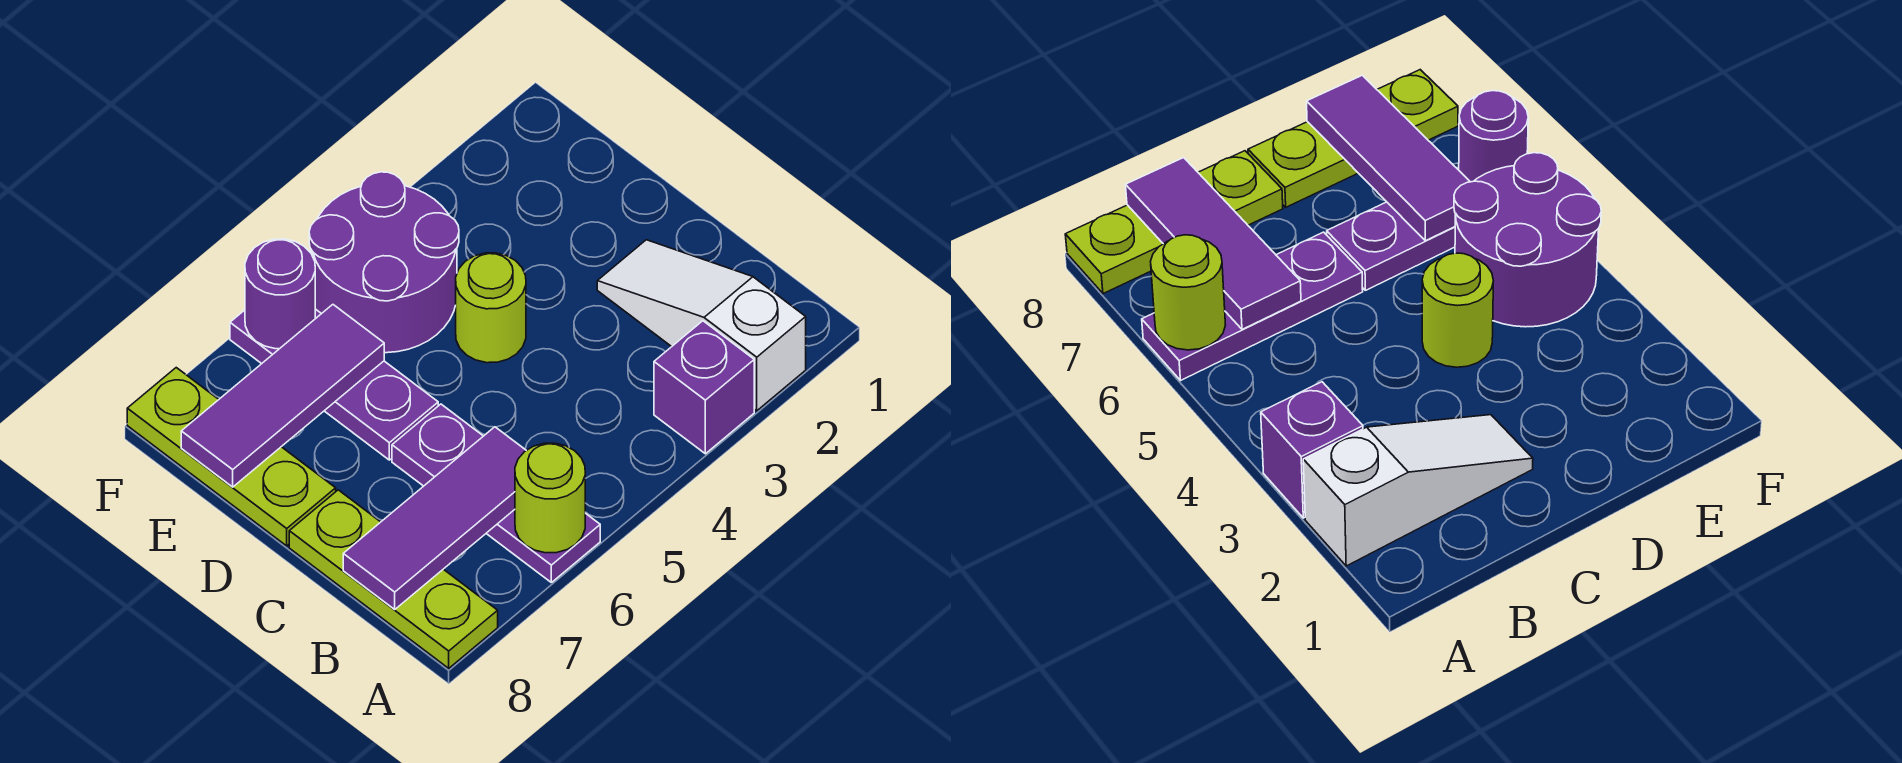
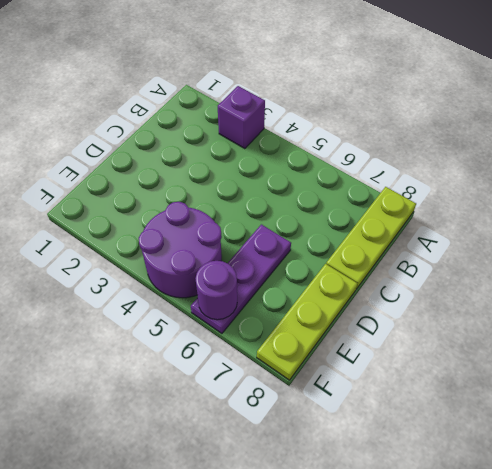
none -> white 1x3 slope [597,240,806,411]
none -> purple 1x3 plate [392,404,600,582]
none -> lime 1x1 round brick [456,253,526,363]

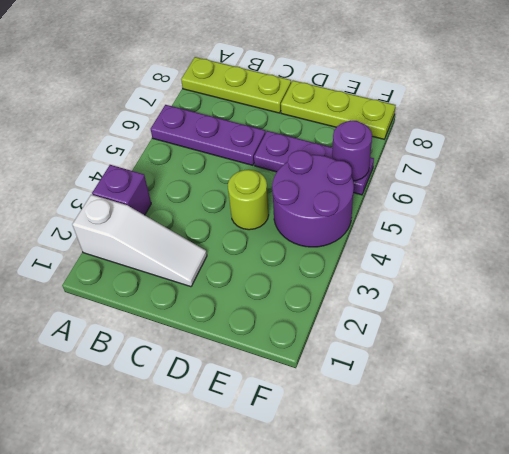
none -> lime 1x1 round brick [515,443,585,553]
none -> purple 1x3 tile [343,427,526,609]
none -> purple 1x3 tile [181,305,384,487]

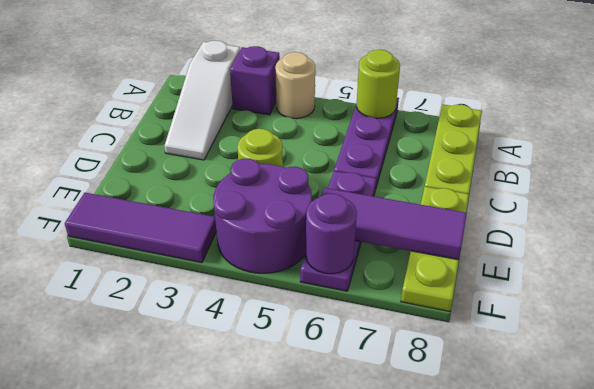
tan 1x1 round brick [275,52,315,119] -> none
purple 1x3 tile [65,193,216,263] -> purple 1x3 tile moved to [343,427,526,609]

